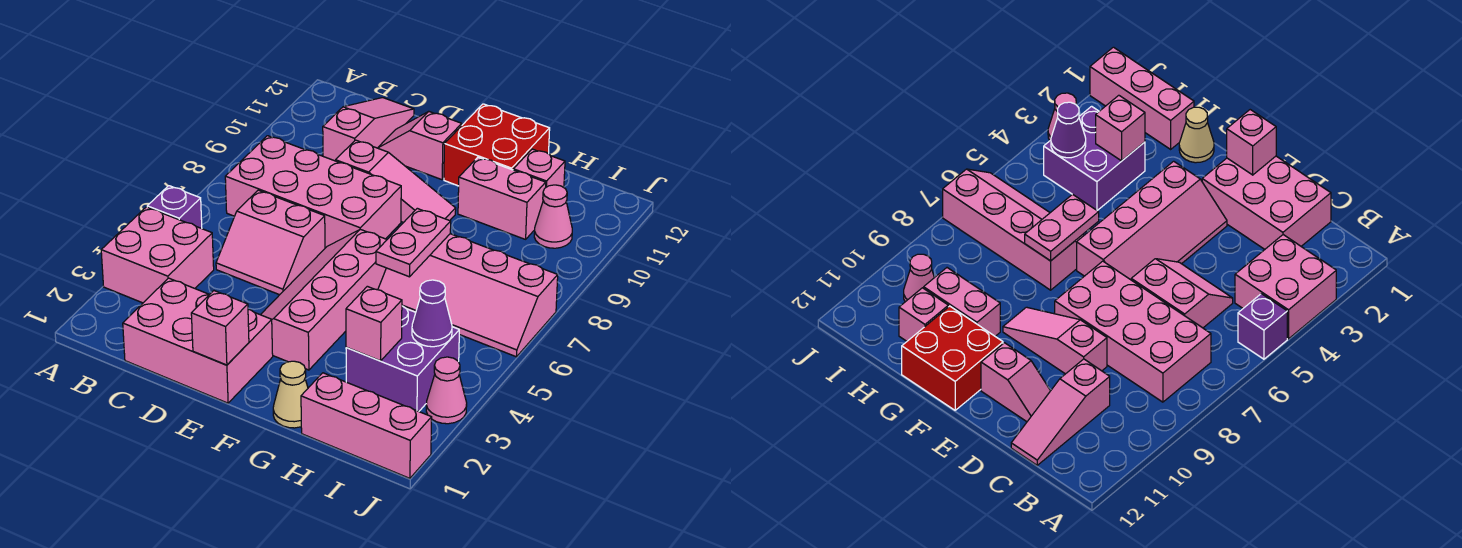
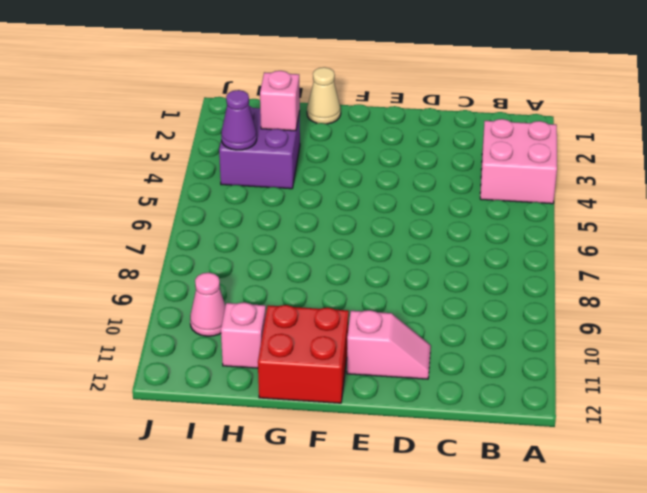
none -> purple 1x1 brick [147,186,202,229]
none -> pink 2x4 brick [225,136,401,248]
none -> pink 2x3 brick [123,278,273,403]

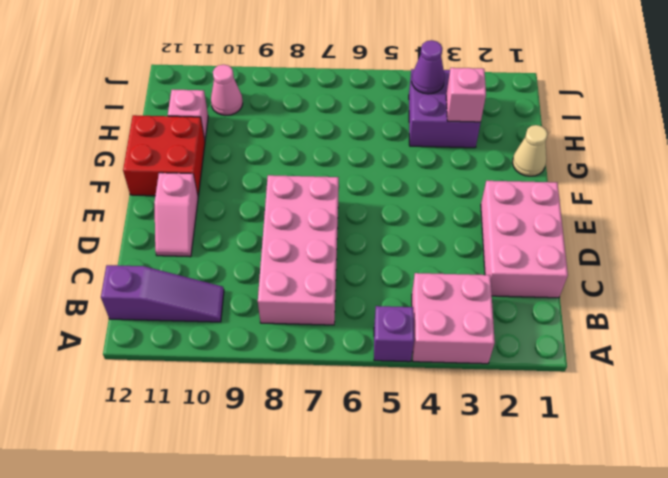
purple 1x3 slope [101,265,224,322] -> none
none -> pink 2x2 slope [216,190,325,295]
none -> pink 1x3 slope [323,98,414,161]
none -> pink 1x3 slope [336,140,456,223]

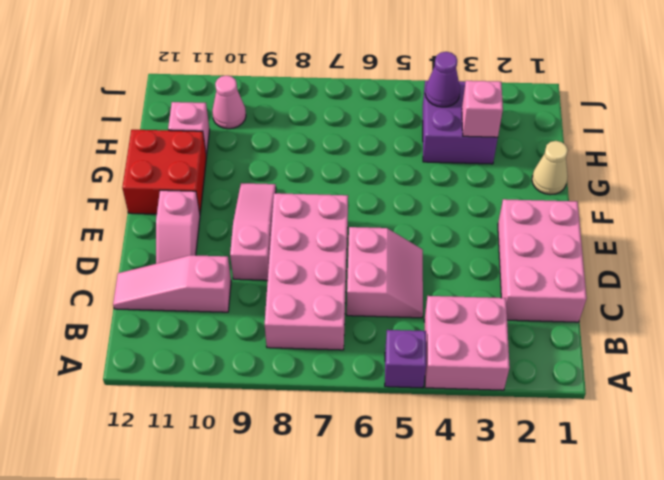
none -> pink 2x4 slope [261,229,387,370]
none -> pink 2x4 slope [378,234,558,357]
none -> pink 1x2 brick [458,157,546,239]

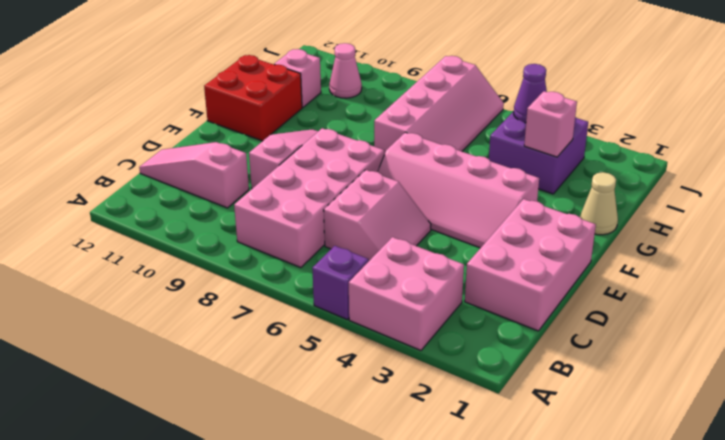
none -> pink 1x2 slope [378,112,462,180]
none -> pink 1x2 brick [458,157,546,239]
none -> pink 1x3 brick [301,373,432,478]

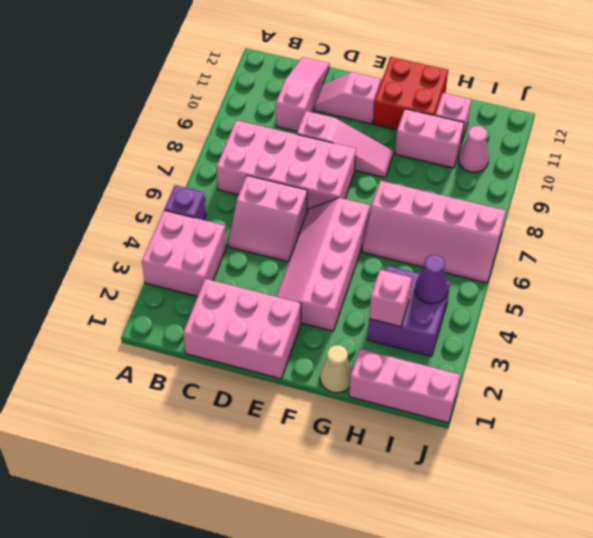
none -> pink 1x1 cone [426,357,467,424]
none -> pink 1x1 brick [191,291,249,365]
none -> pink 1x2 plate [376,208,451,277]

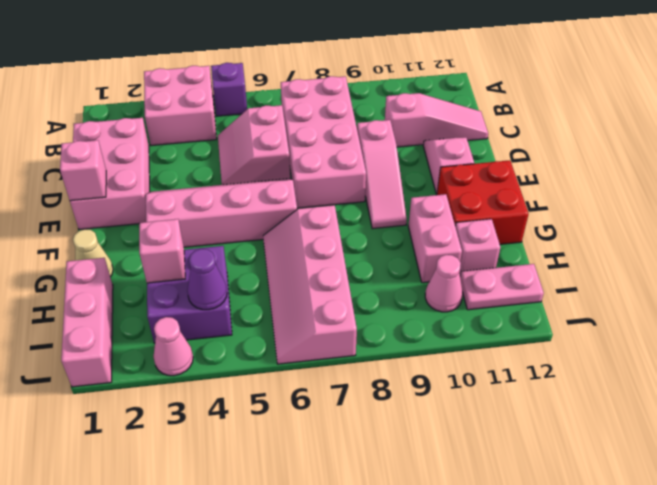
pink 1x2 plate [460,264,544,310] -> pink 1x2 plate moved to [376,208,451,277]

